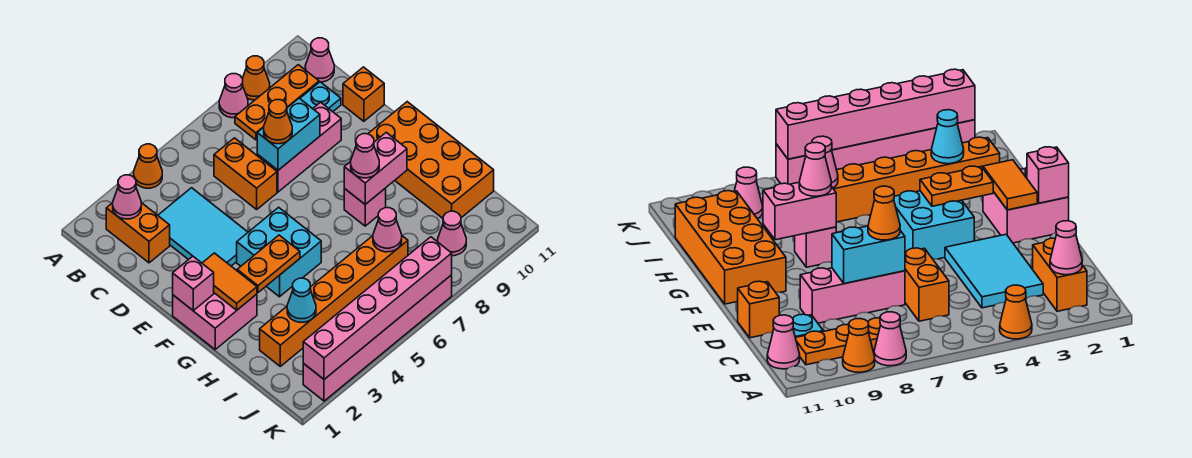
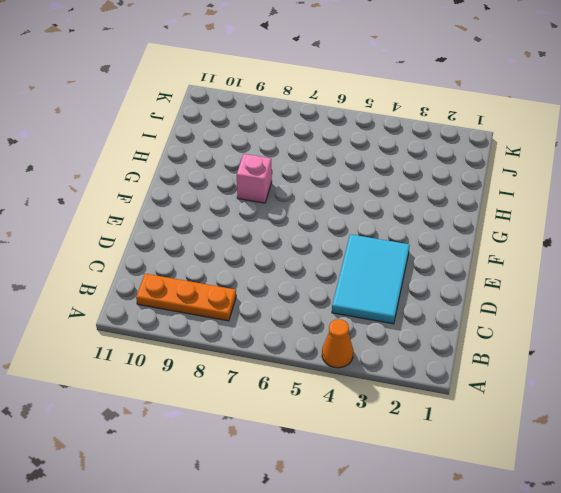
none -> pink 1x1 cone [219,74,248,118]
none -> orange 1x1 cone [242,56,270,100]
none -> orange 1x2 brick [106,203,170,263]

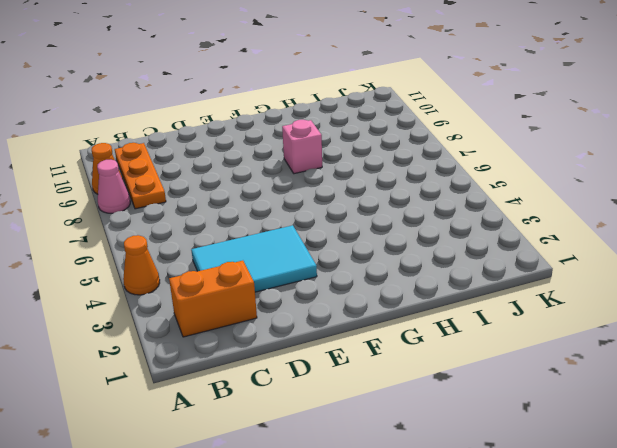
none -> pink 1x1 cone [305,38,334,82]
none -> orange 1x2 brick [214,138,277,209]
none -> cyan 1x1 plate [300,82,341,112]

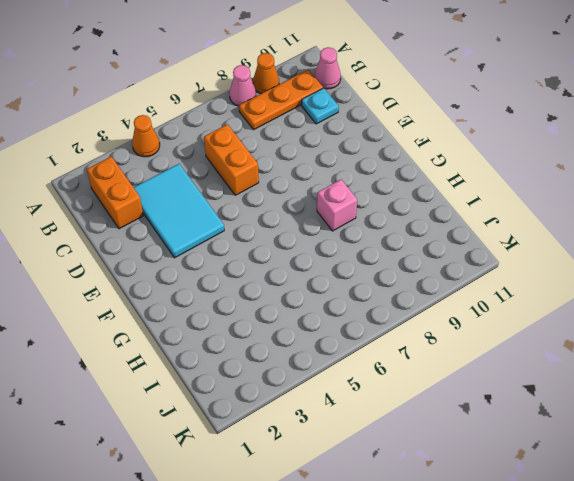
none -> pink 1x3 brick [257,102,341,192]
none -> orange 1x1 brick [343,67,384,121]
none -> pink 2x2 brick [173,293,257,349]

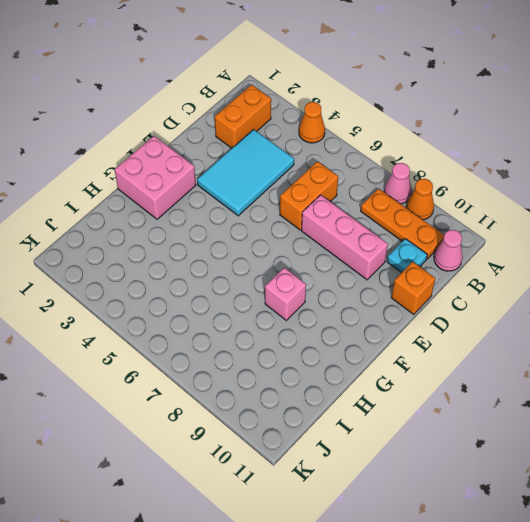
none -> cyan 2x2 brick [237,207,321,297]
none -> orange 2x4 brick [368,102,494,218]
none -> orange 1x6 brick [260,236,408,366]

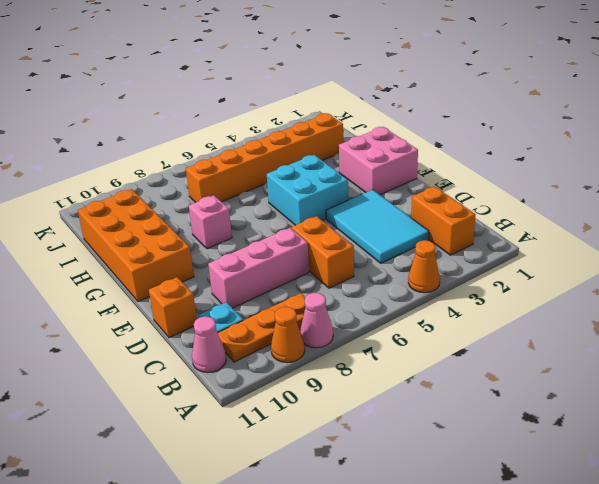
none -> pink 1x1 cone [438,211,466,256]
none -> pink 1x6 brick [303,275,452,401]
none -> pink 1x1 cone [113,175,141,219]

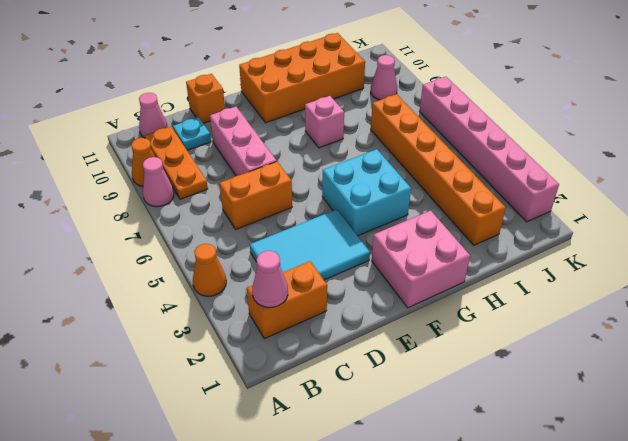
none -> cyan 1x2 brick [257,98,320,170]
none -> pink 1x1 brick [173,256,214,310]
none -> orange 1x2 tile [202,253,257,310]

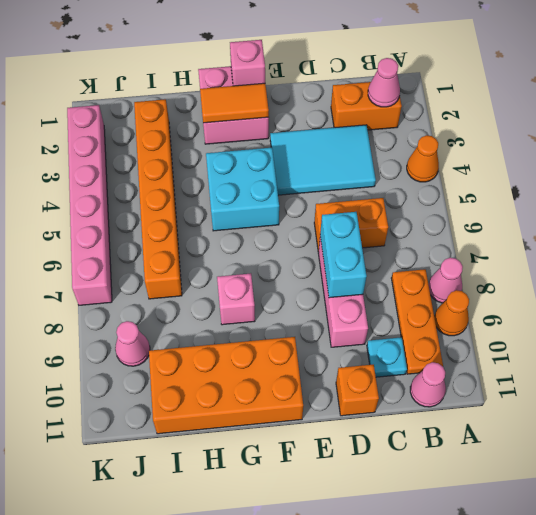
none -> orange 1x2 plate [237,235,300,292]
none -> pink 1x2 brick [344,132,407,204]
none -> cyan 1x1 cone [287,278,316,322]

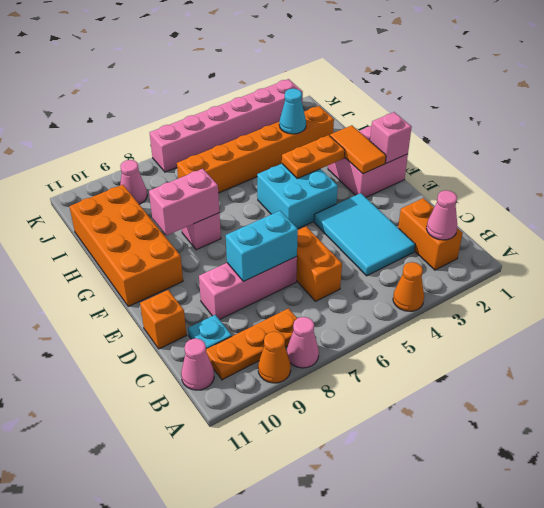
none -> pink 1x1 cone [373,208,402,252]
none -> pink 1x6 brick [303,237,452,379]
none -> orange 1x1 cone [264,100,292,144]

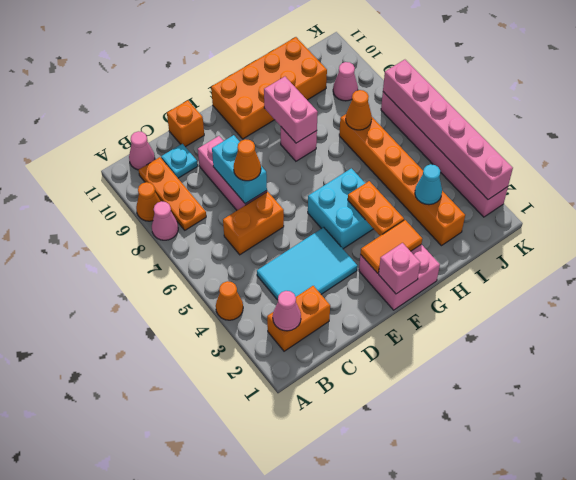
orange 1x1 cone [346,90,372,130] -> pink 1x1 cone [373,208,402,252]
none -> pink 1x1 cone [351,134,379,178]

